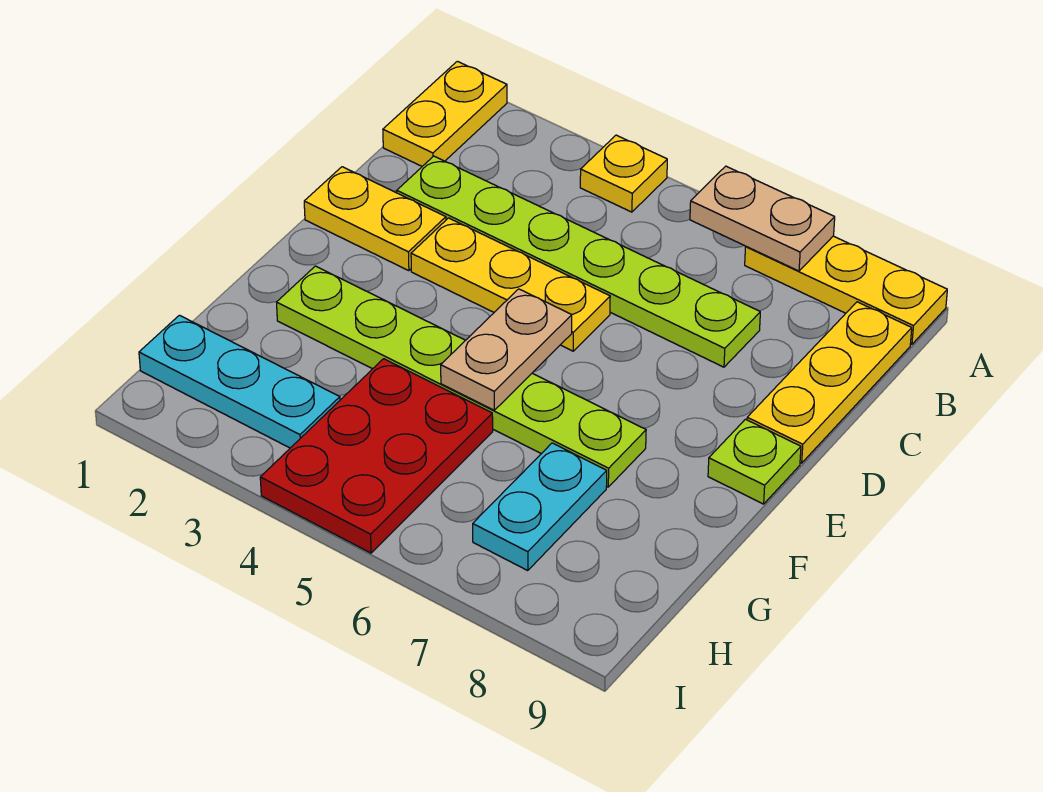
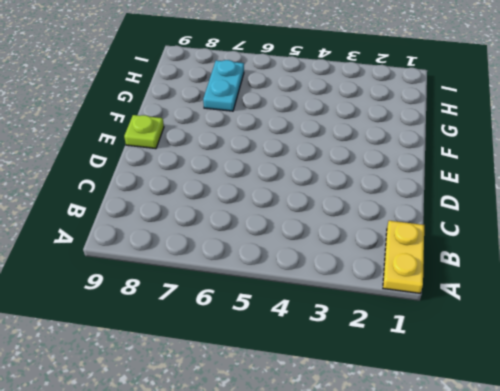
none -> yellow 1x1 plate [580,135,667,212]
none -> yellow 1x3 plate [745,236,947,344]
none -> yellow 1x3 plate [747,302,912,463]

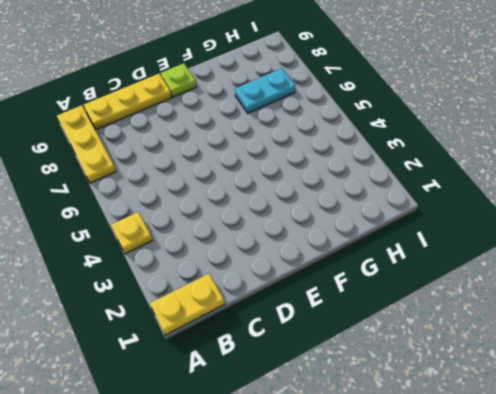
none -> lime 1x6 plate [397,156,760,367]
none -> yellow 1x2 plate [304,167,446,271]
none -> yellow 1x3 plate [411,218,610,351]

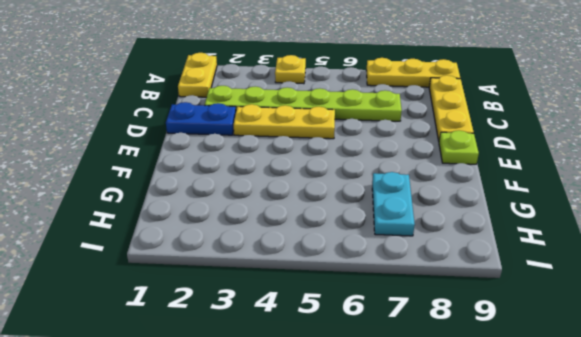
blue 1x2 plate [166,102,236,135] -> yellow 1x2 plate [304,167,446,271]
none -> lime 1x6 plate [277,266,646,487]
none -> red 2x3 plate [260,359,493,553]
none -> cyan 1x3 plate [139,315,340,448]

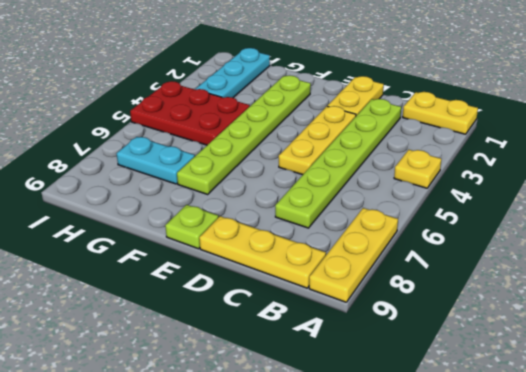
none -> tan 1x2 plate [690,166,835,271]
none -> tan 1x2 plate [441,289,572,410]

